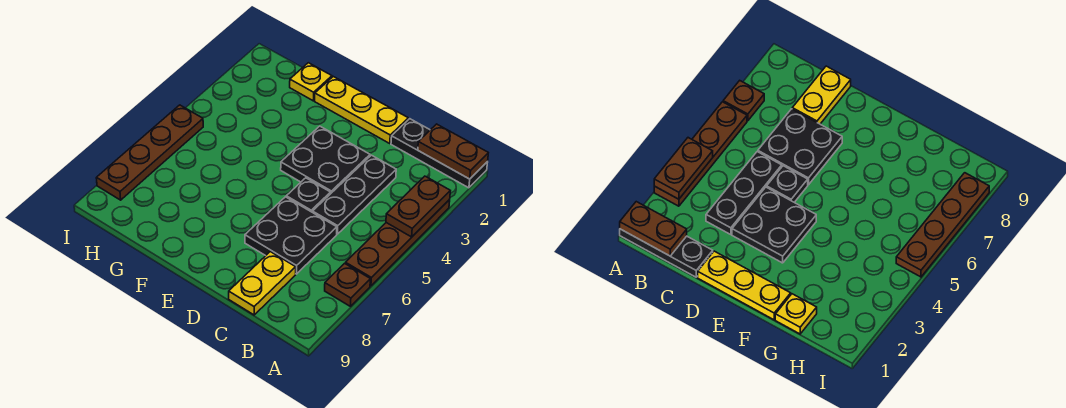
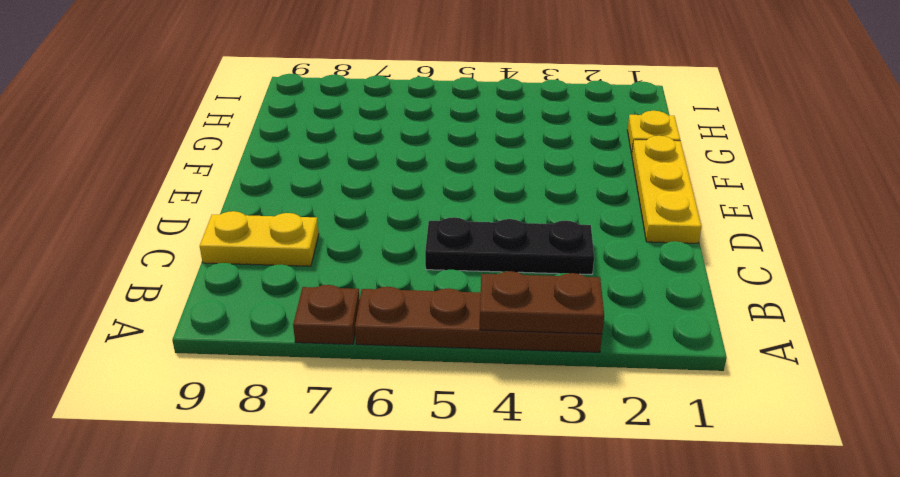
none -> black 1x3 plate [391,119,488,188]
none -> black 2x2 plate [245,197,337,274]
none -> black 2x2 plate [281,126,370,193]

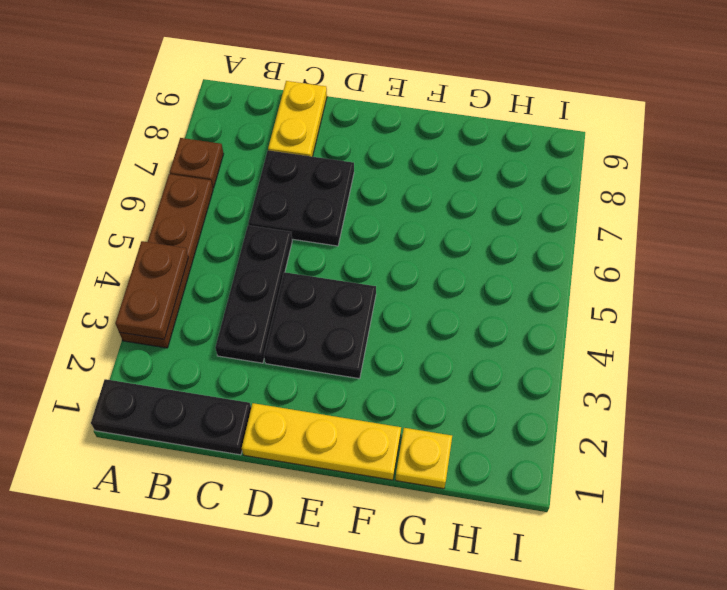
none -> black 1x1 plate [286,178,331,212]
none -> brown 1x4 plate [96,105,203,200]
none -> brown 1x2 plate [418,124,488,179]

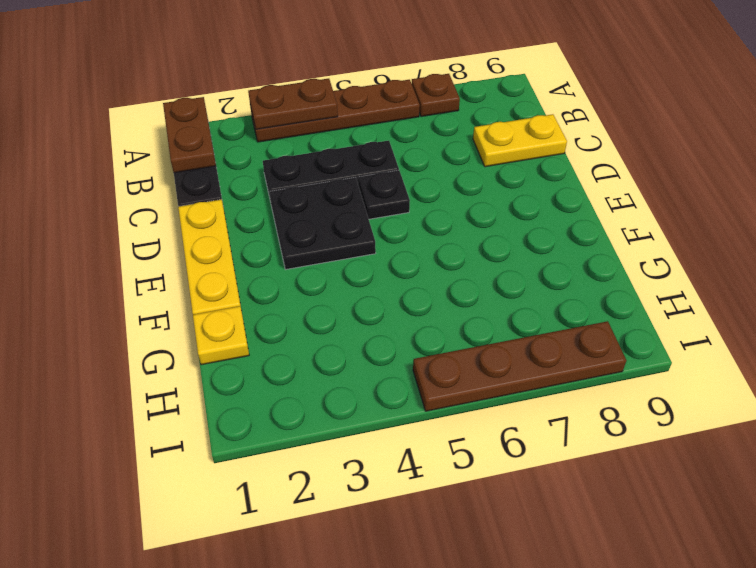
none -> black 2x2 plate [245,197,337,274]

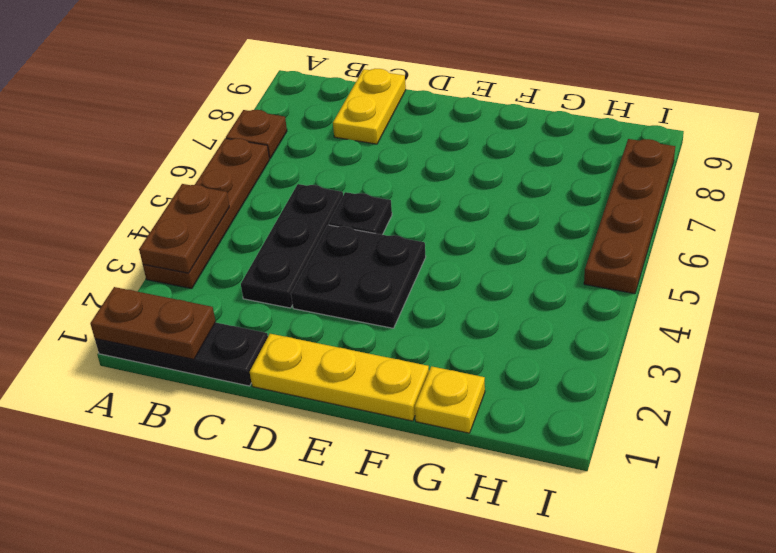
none -> black 2x2 plate [245,197,337,274]

